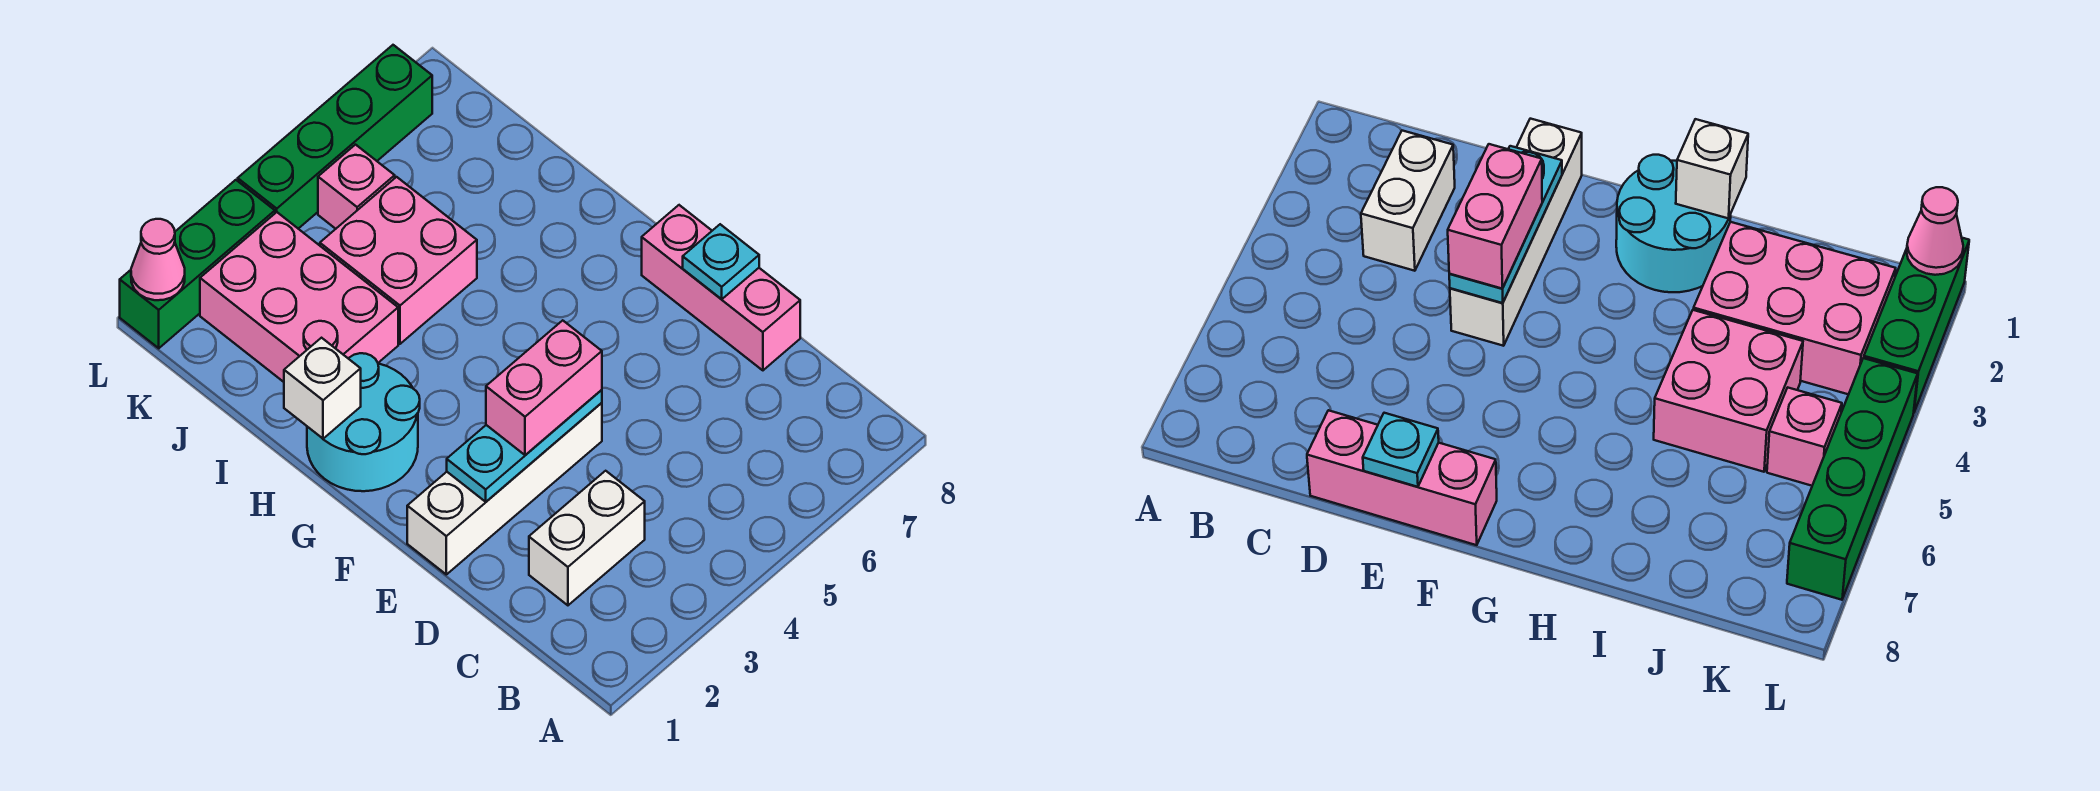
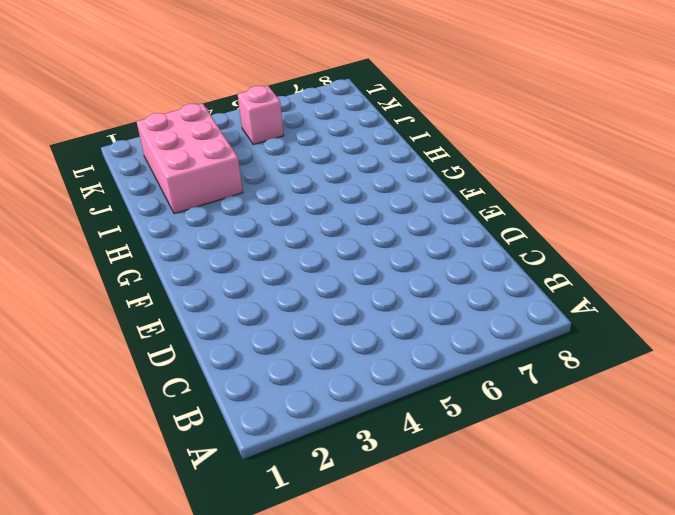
none -> white 1x2 brick [529,471,645,605]
none -> pink 1x3 brick [642,205,800,370]
none -> white 1x4 brick [407,403,602,574]

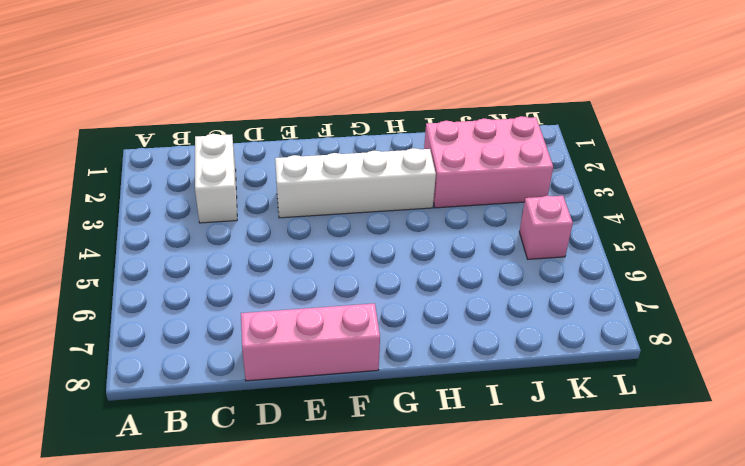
white 1x4 brick [275,148,436,218] -> white 1x4 brick turned to [407,403,602,574]
none -> cyan 2x2 round brick [307,353,420,491]
none -> pink 2x2 brick [320,177,477,344]
none -> green 1x3 brick [120,180,275,348]

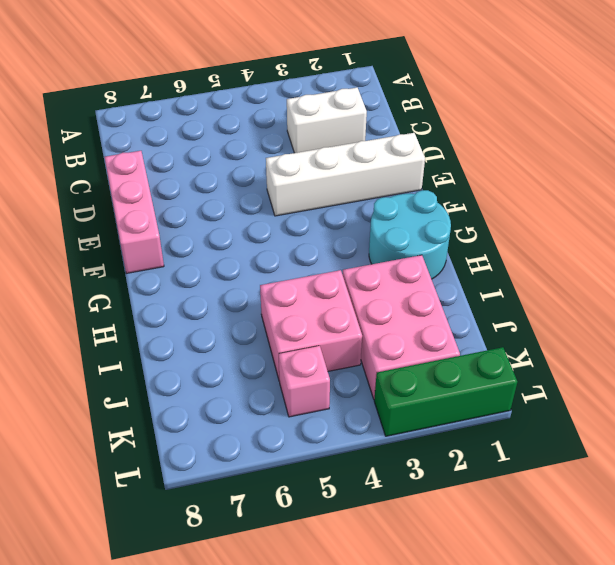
none -> green 1x4 brick [238,45,432,229]
none -> cyan 1x3 plate [447,390,602,502]
none -> cyan 1x1 plate [683,224,759,299]

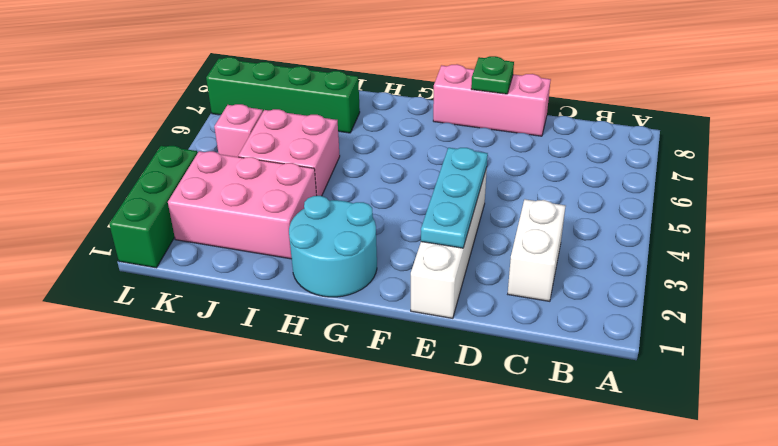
green 1x1 plate [471,56,514,94] -> cyan 1x1 plate [683,224,759,299]
green 1x4 brick [206,57,360,133] -> green 1x4 brick turned to [238,45,432,229]
none -> white 1x1 brick [284,338,361,439]
none -> pink 1x1 cone [131,219,185,300]
none -> pink 1x2 brick [486,320,602,455]

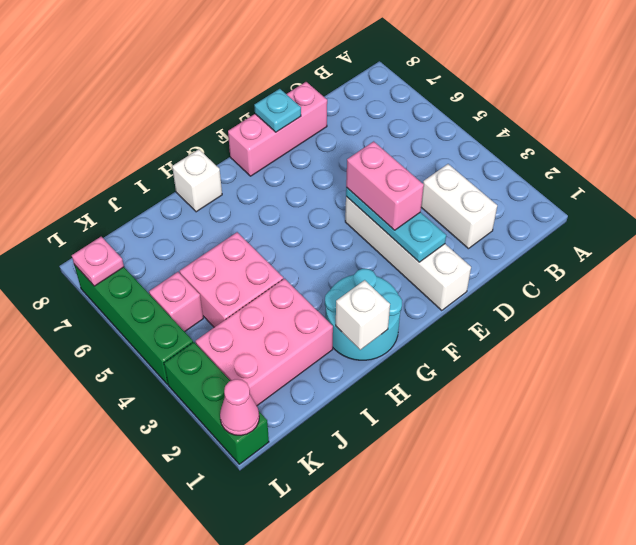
white 1x1 brick [172,149,222,212] -> none
pink 1x1 plate [72,237,124,286] -> none

